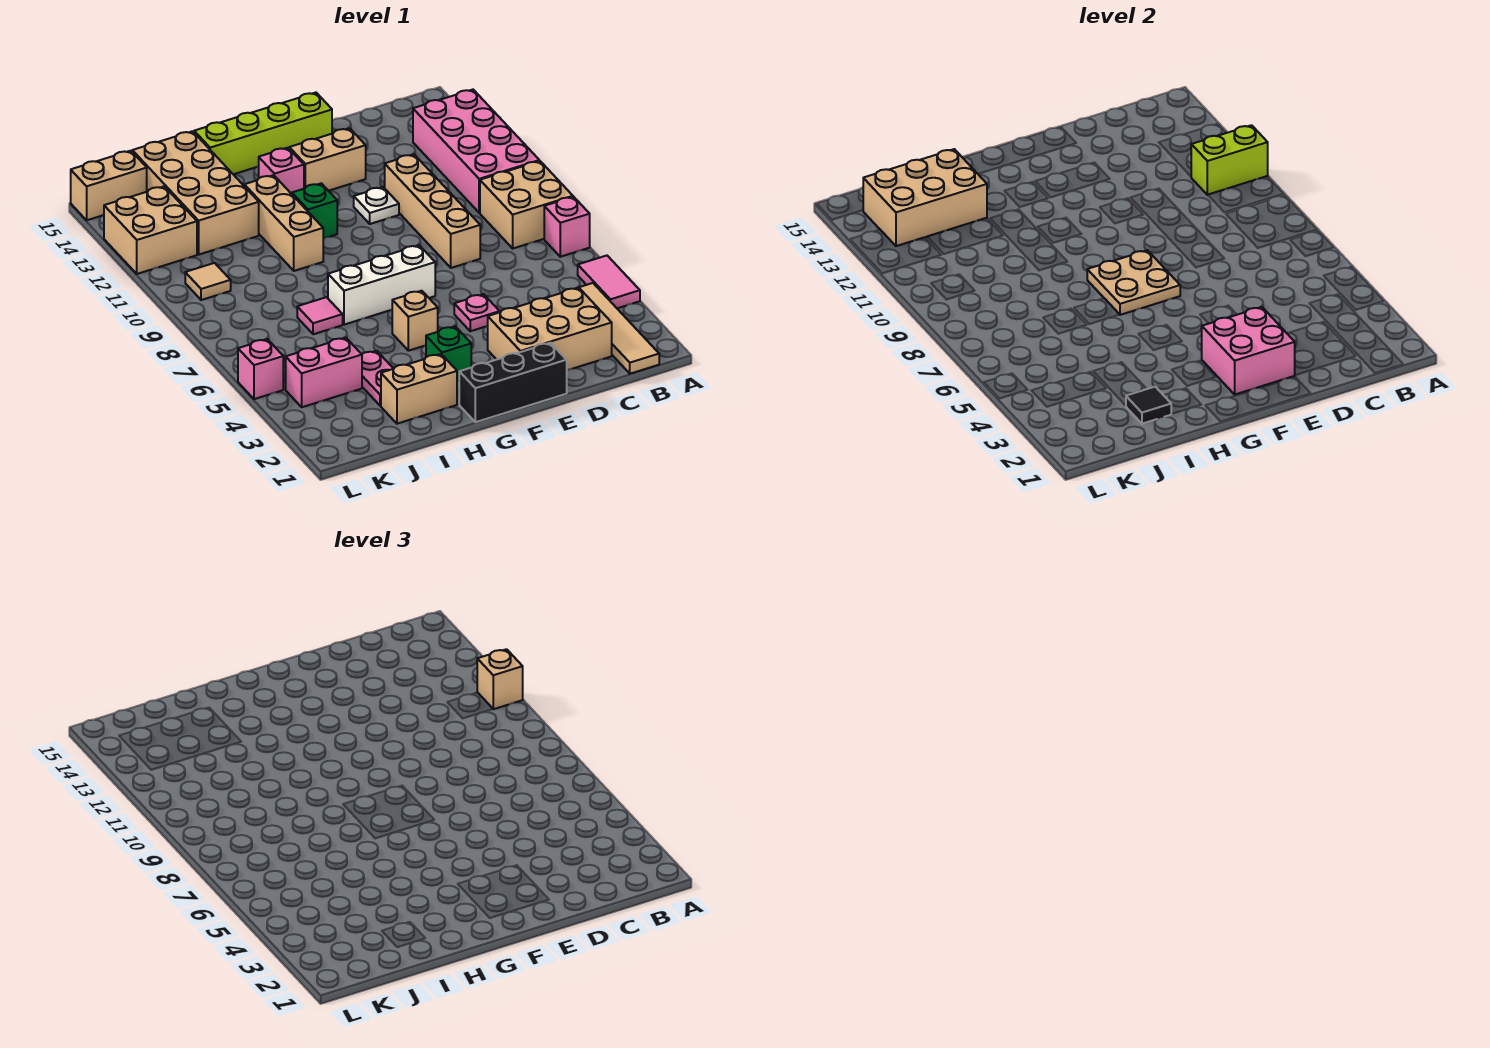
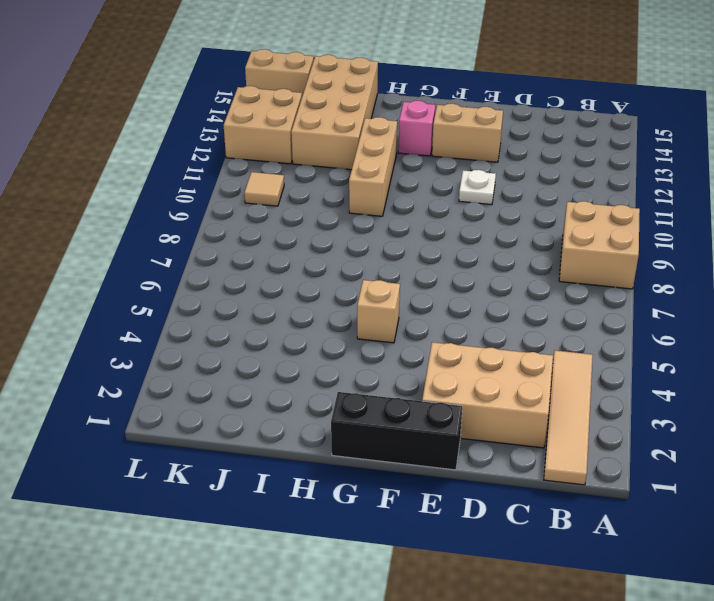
none -> pink 1x2 tile [578,256,640,308]
none -> pink 1x1 brick [544,197,590,257]
none -> pink 2x4 brick [413,90,539,213]
none -> tan 1x4 brick [385,154,480,268]

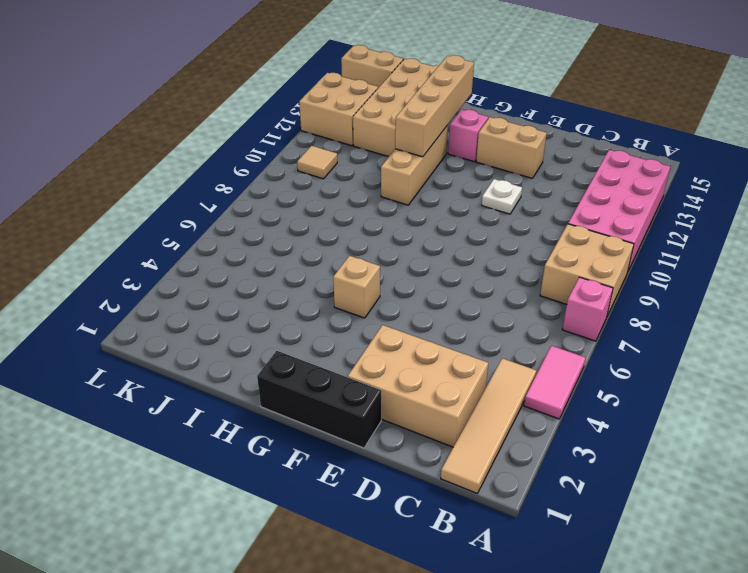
tan 1x4 brick [395,55,474,157] -> tan 1x4 brick moved to [385,154,480,268]
none -> pink 1x1 plate [454,294,500,331]
none -> lime 1x4 brick [194,93,332,174]
none -> white 1x3 brick [328,245,435,325]
none -> green 1x1 brick [426,327,471,382]

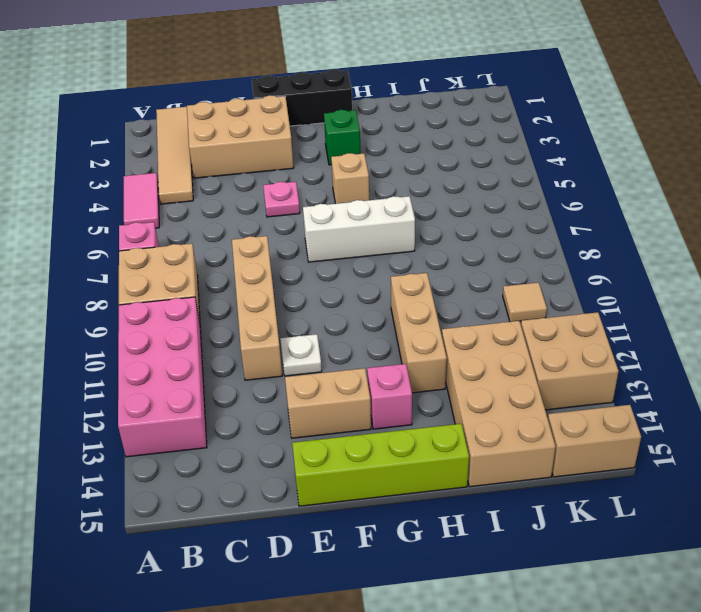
none -> green 1x1 brick [292,183,337,239]
none -> tan 1x2 brick [381,354,457,424]
none -> pink 1x2 plate [362,351,393,406]
none -> pink 1x1 tile [297,297,343,334]

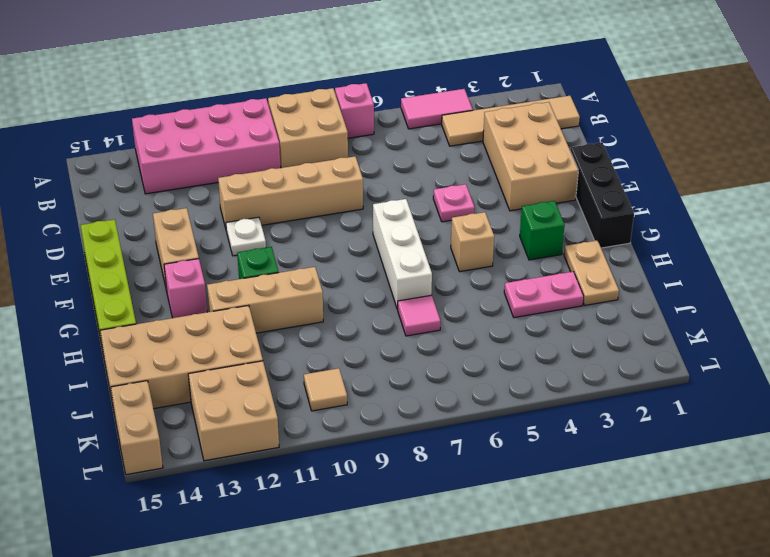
tan 1x2 plate [564,240,619,306] -> tan 1x2 brick [381,354,457,424]
none -> pink 1x2 brick [286,338,362,407]
none -> pink 1x1 brick [238,339,283,399]
none -> lime 1x2 brick [1191,125,1268,195]
none -> pink 2x2 brick [1202,307,1295,394]

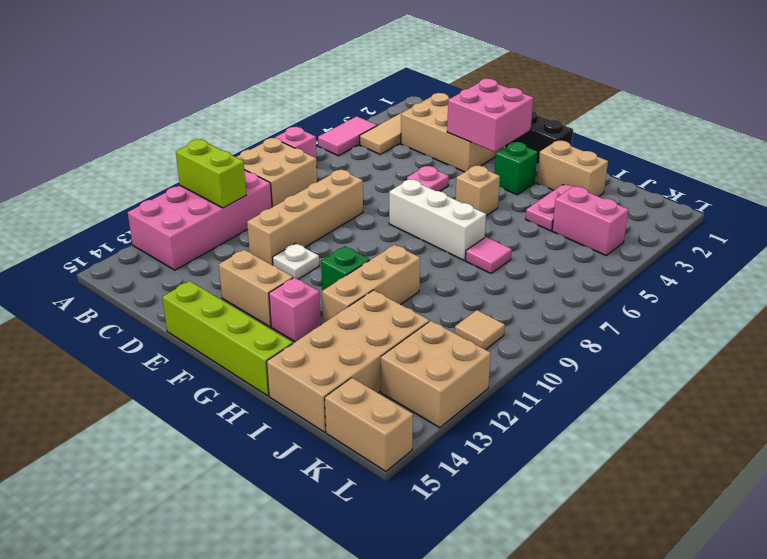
none -> pink 1x1 brick [238,339,283,399]
none -> tan 2x2 plate [1087,250,1180,315]
none -> black 1x1 tile [1126,387,1171,424]
none -> tan 2x3 brick [863,149,987,246]

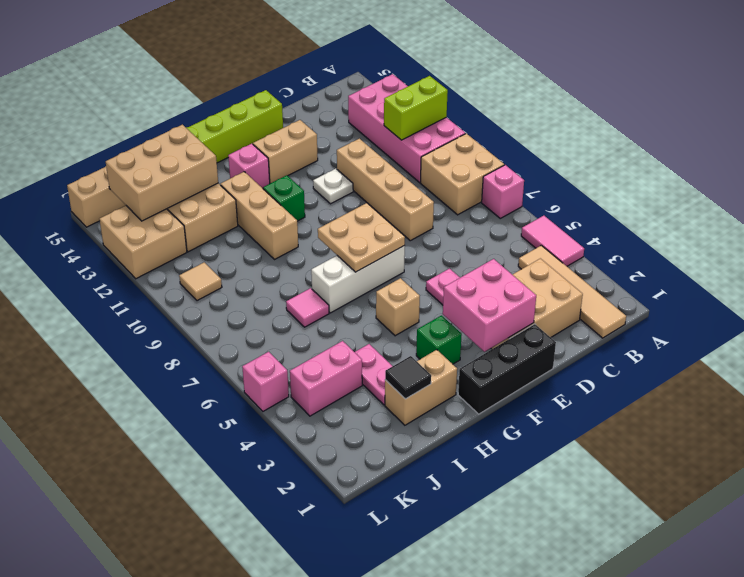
none -> tan 1x1 brick [477,649,523,709]

